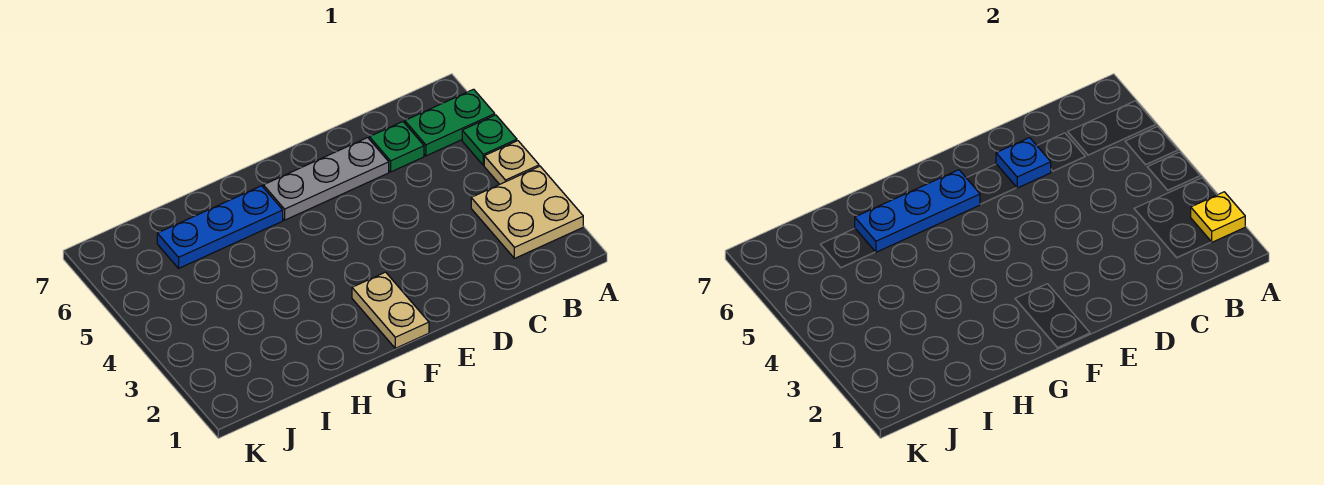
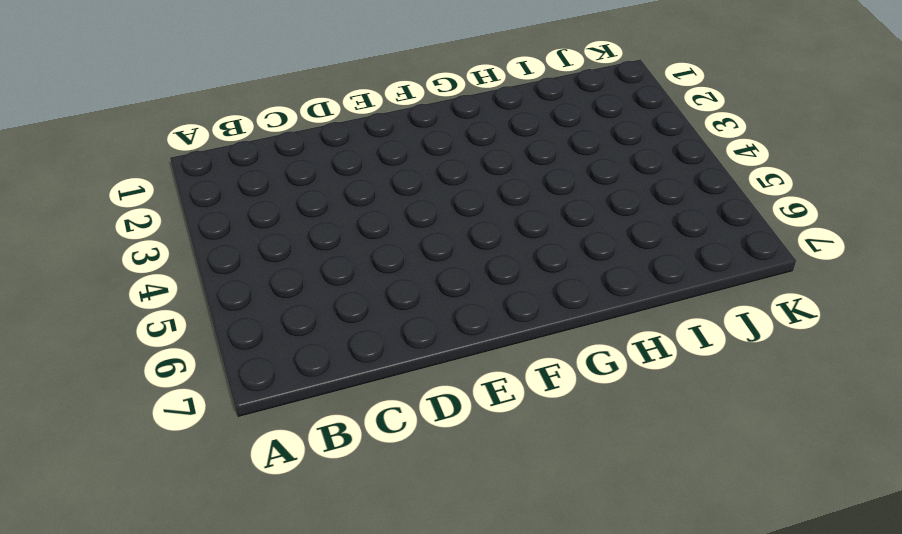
none -> tan 2x2 plate [471,166,583,258]
none -> tan 1x1 plate [484,141,539,184]

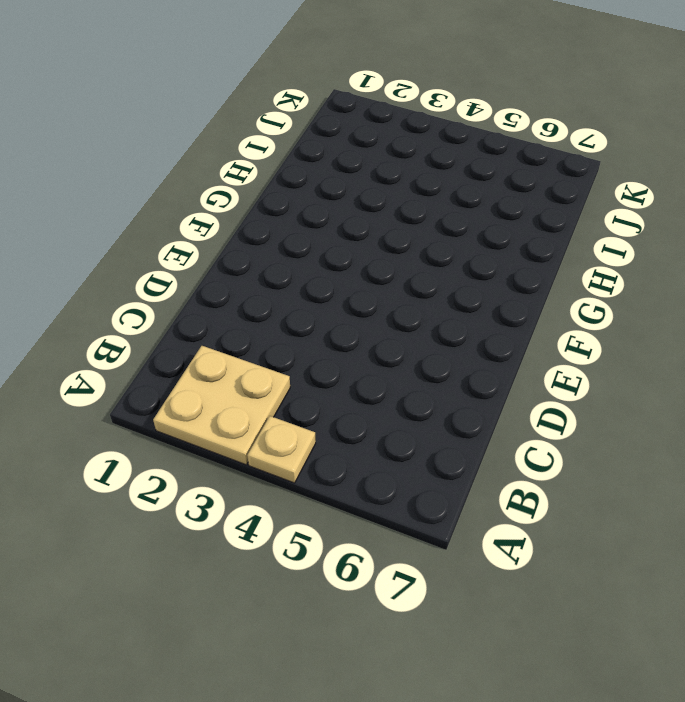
none -> green 1x1 plate [462,115,517,165]
none -> green 1x2 plate [405,89,495,156]

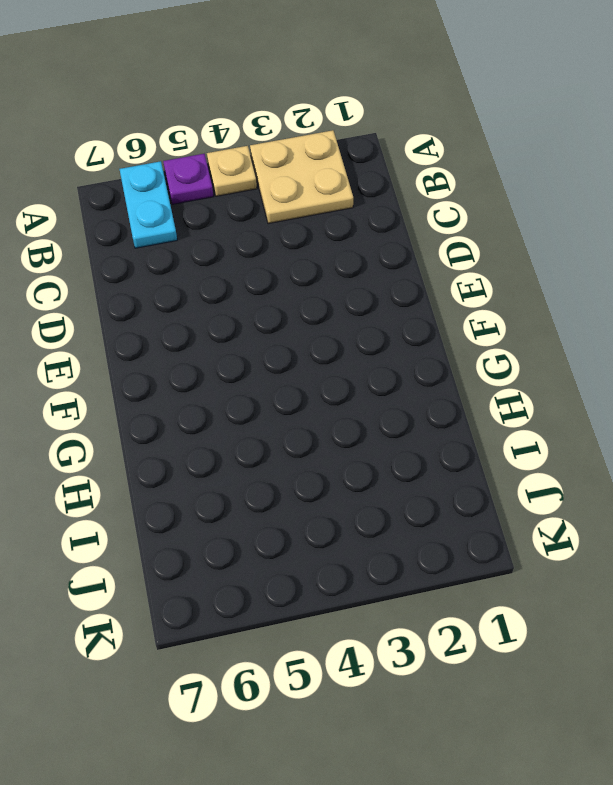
purple 1x1 plate [163,154,213,204] -> green 1x1 plate [462,115,517,165]
cyan 1x2 plate [120,161,177,248] -> green 1x2 plate [405,89,495,156]
none -> green 1x1 plate [369,122,424,172]
none -> grey 1x3 plate [263,138,389,220]

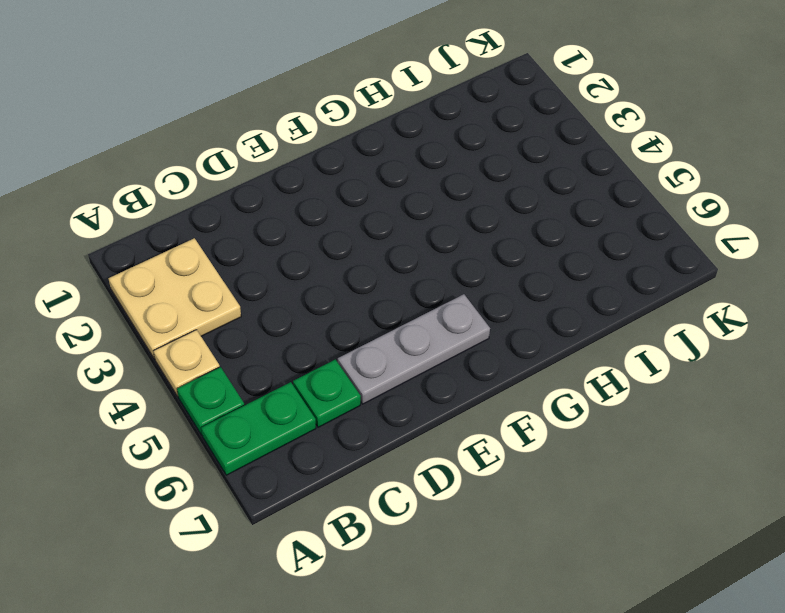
none -> tan 1x2 plate [352,272,429,348]
none -> blue 1x3 plate [157,186,283,268]

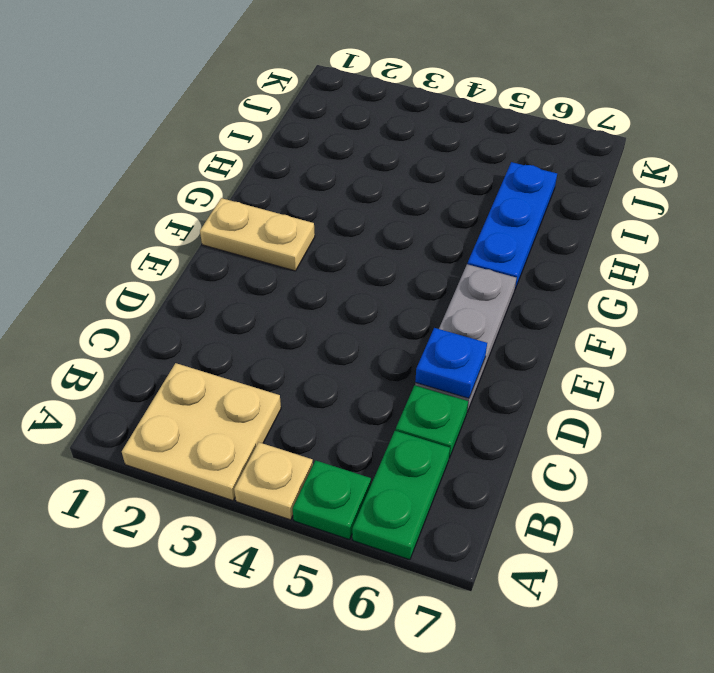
none -> yellow 1x1 plate [1191,192,1245,242]
none -> blue 1x3 plate [855,170,980,252]

